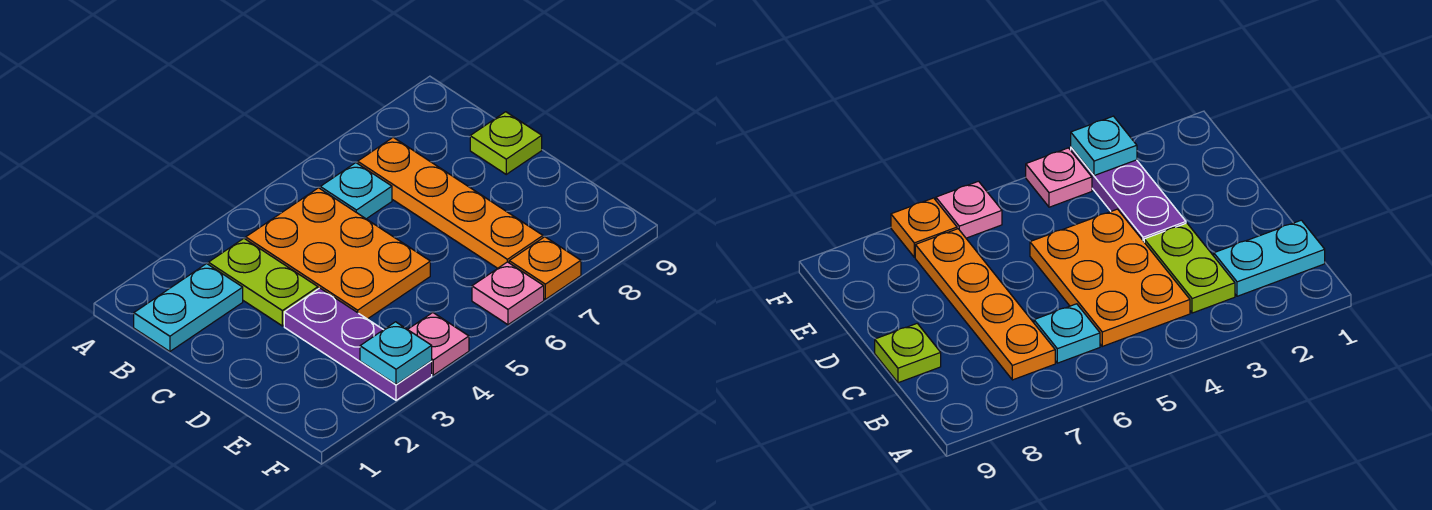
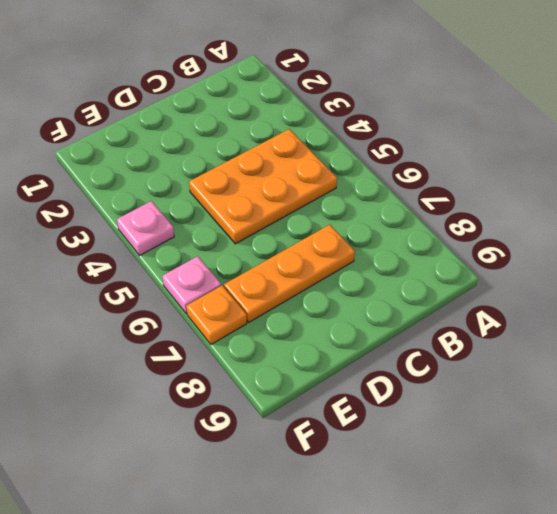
orange 1x3 plate [224,225,355,322] -> orange 1x4 plate [358,137,543,268]
none -> cyan 1x2 plate [134,264,243,352]
none -> lime 1x2 plate [208,239,318,326]

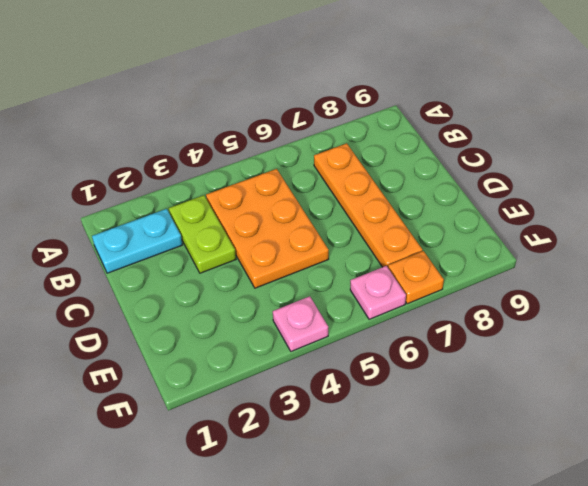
none -> cyan 1x1 plate [320,163,392,219]
none -> lime 1x1 plate [470,112,542,174]

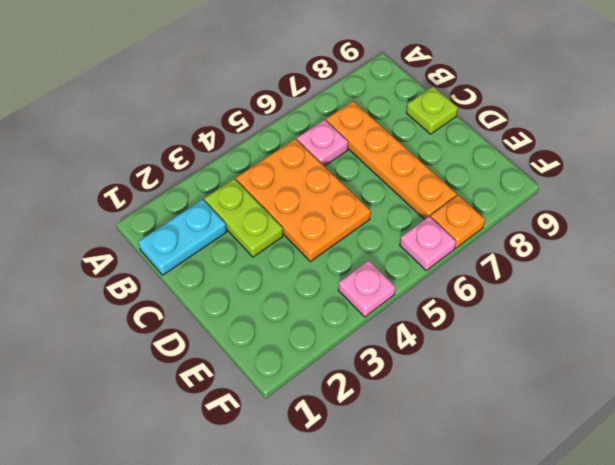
pink 1x1 plate [297,120,348,166] -> cyan 1x1 plate [320,163,392,219]
none -> purple 1x3 plate [284,288,432,400]
none -> cyan 1x1 plate [360,322,432,385]

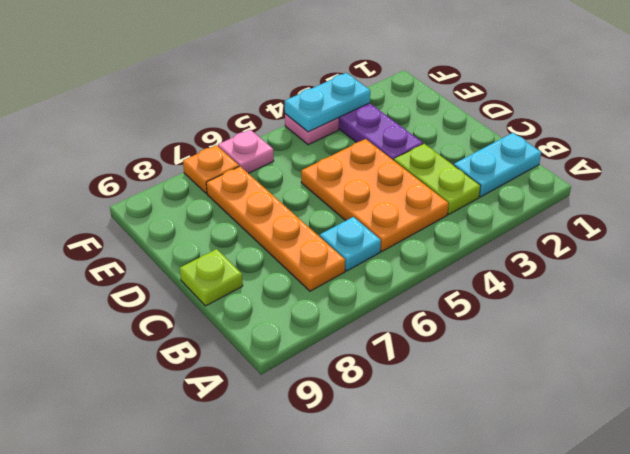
cyan 1x2 plate [285,73,370,132] -> cyan 1x1 plate [360,322,432,385]

